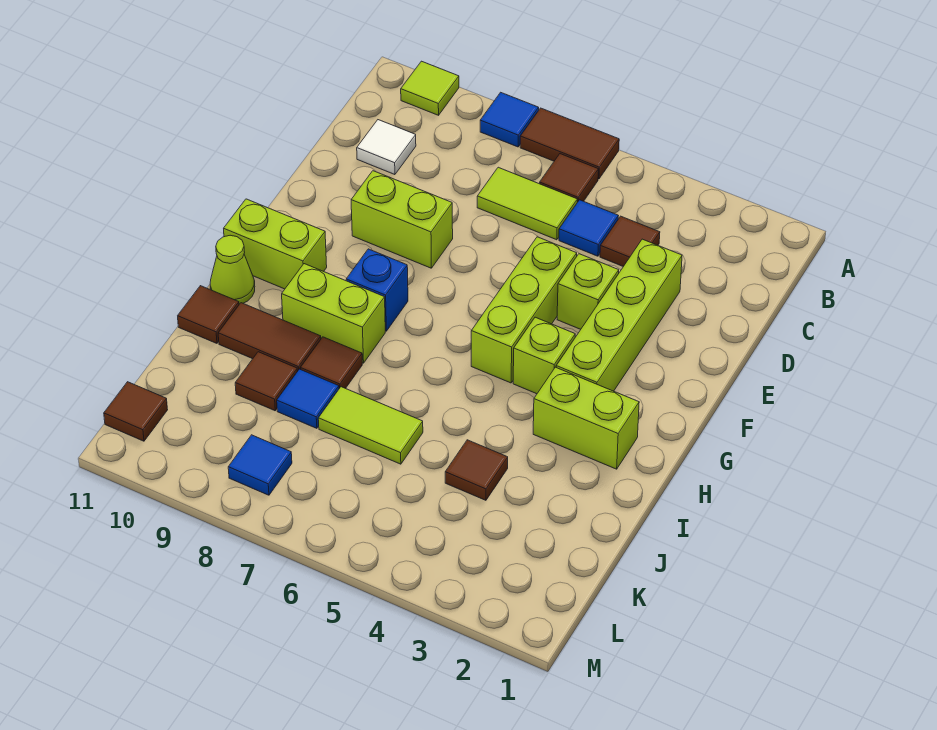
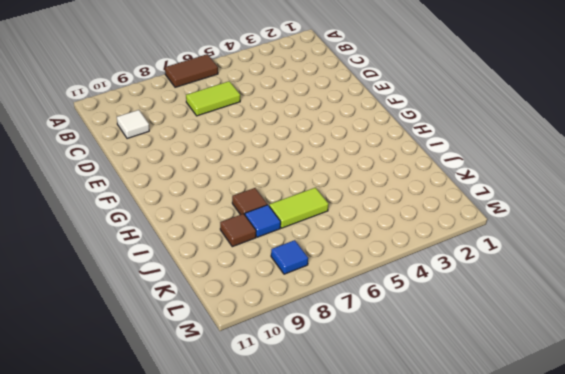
none -> blue 1x1 tile [480,92,539,147]
none -> lime 1x1 tile [401,61,459,115]
none -> brown 1x1 tile [540,154,598,202]

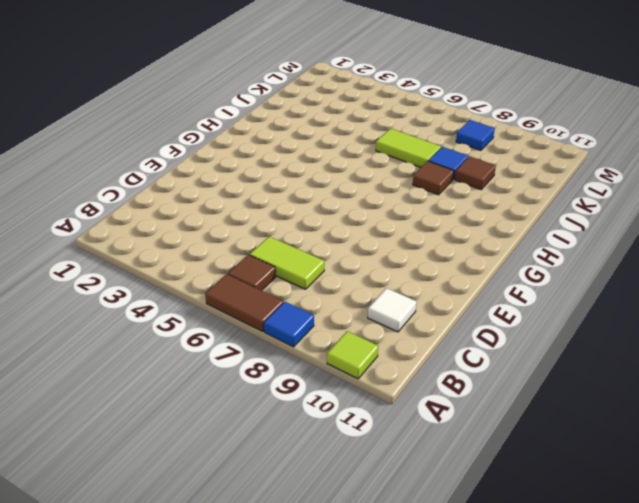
none -> brown 1x1 tile [600,216,660,267]
none -> blue 1x1 tile [559,200,618,256]
none -> lime 1x4 brick [556,239,682,391]

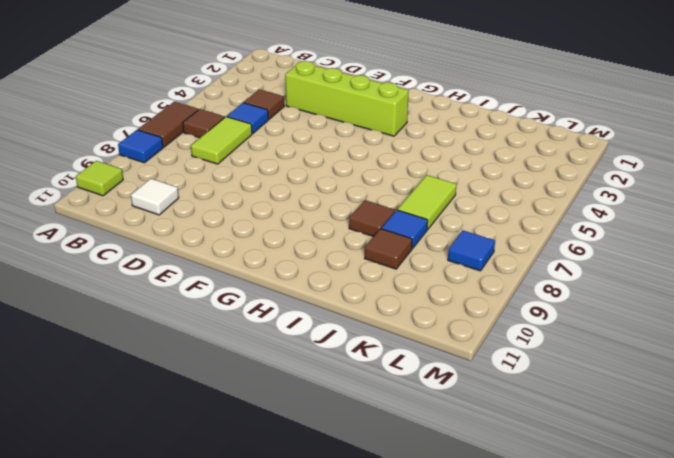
none -> lime 1x1 brick [557,254,619,329]
none -> lime 1x3 brick [471,237,577,383]
none -> lime 1x2 brick [351,171,453,268]

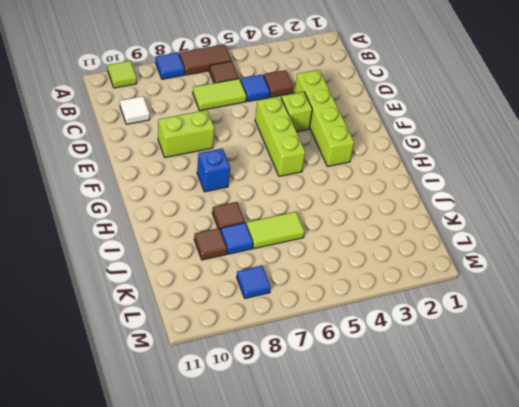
none -> lime 1x1 brick [513,317,575,394]
none -> lime 1x2 brick [224,199,327,289]
none -> lime 1x2 brick [533,367,639,469]

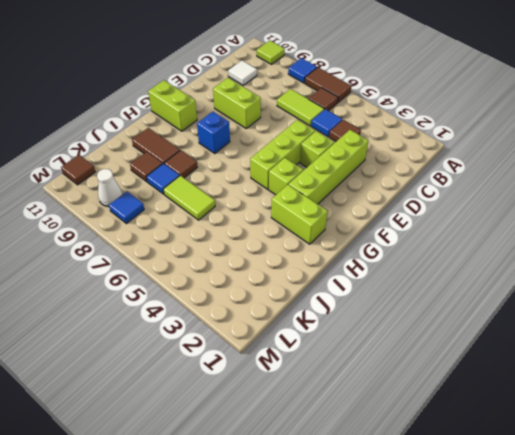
white 1x1 cone [97,169,122,207] -> none
none -> lime 1x2 brick [282,264,385,363]
none -> lime 1x1 cone [210,235,255,304]
none -> brown 1x1 tile [178,286,239,343]

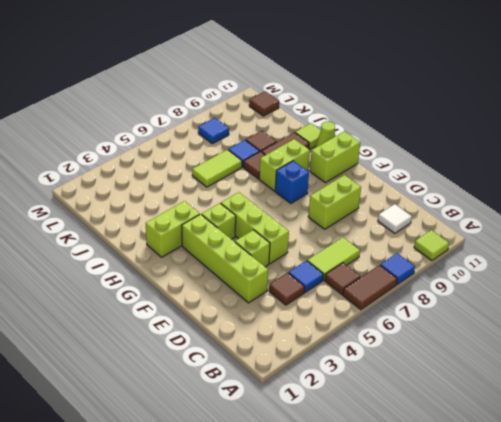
lime 1x1 tile [295,123,321,149] -> brown 1x1 tile [178,286,239,343]
none -> brown 1x1 tile [445,440,508,500]

